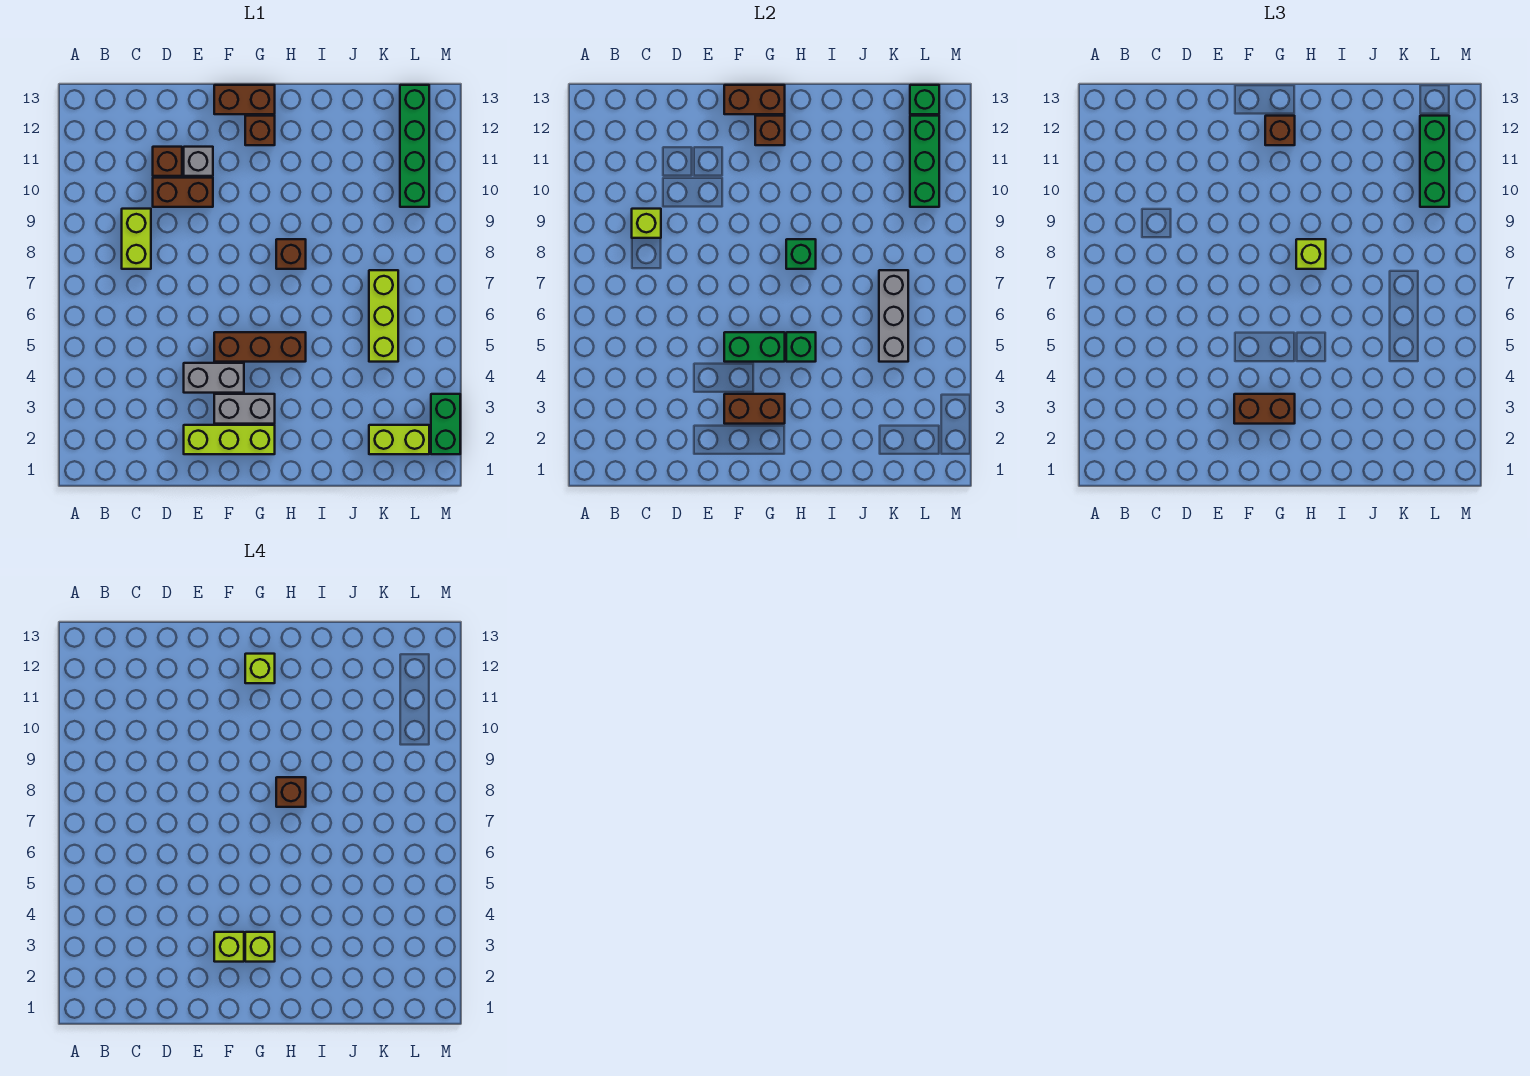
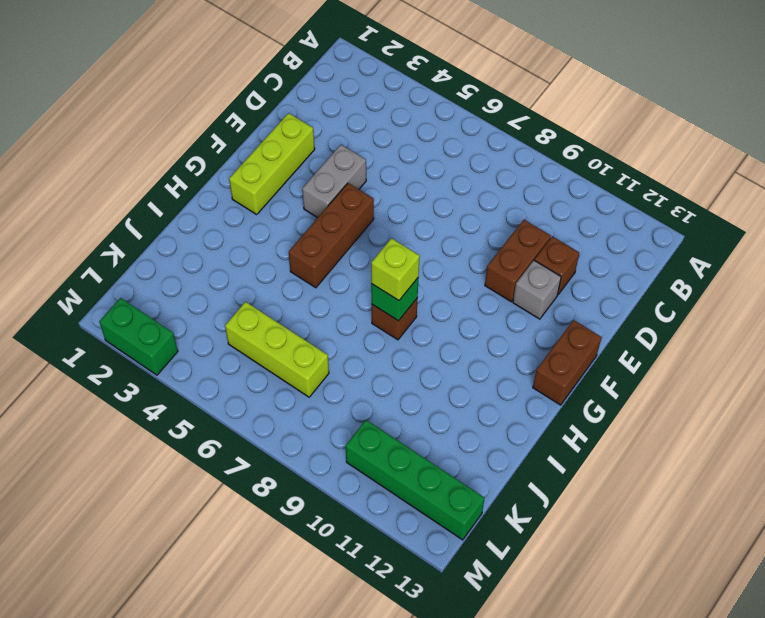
none -> lime 1x2 brick [122,209,151,269]
none -> grey 1x2 brick [214,394,275,424]
none -> brown 1x1 brick [245,116,275,145]
none -> lime 1x2 brick [369,425,429,454]

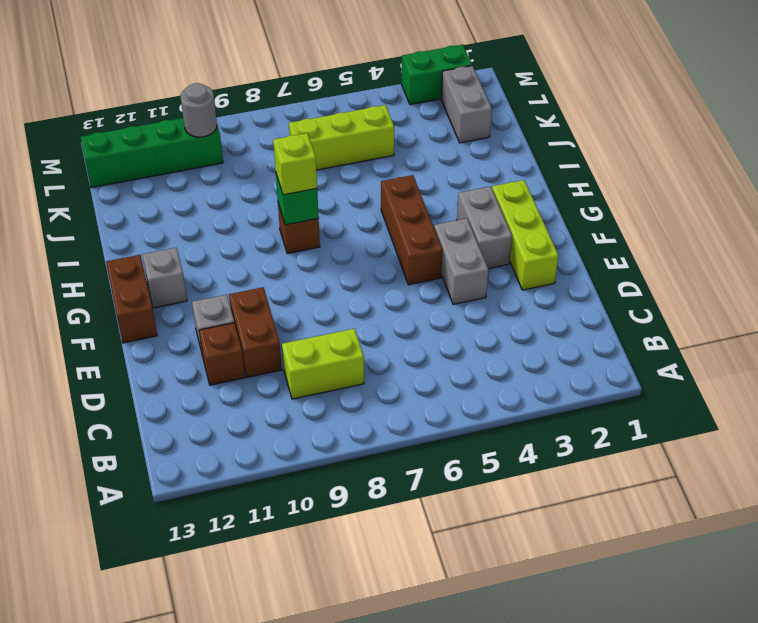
grey 1x1 brick [142,248,187,308] -> brown 1x1 brick [245,116,275,145]
grey 1x2 brick [441,66,492,143] -> lime 1x2 brick [369,425,429,454]
grey 1x1 round brick [181,83,217,137] -> green 1x3 brick [910,116,939,207]
none -> lime 1x1 brick [632,209,661,238]
none -> brown 1x2 brick [724,394,785,424]
none -> green 1x2 brick [724,332,785,362]
none -> brown 1x2 brick [724,85,785,114]

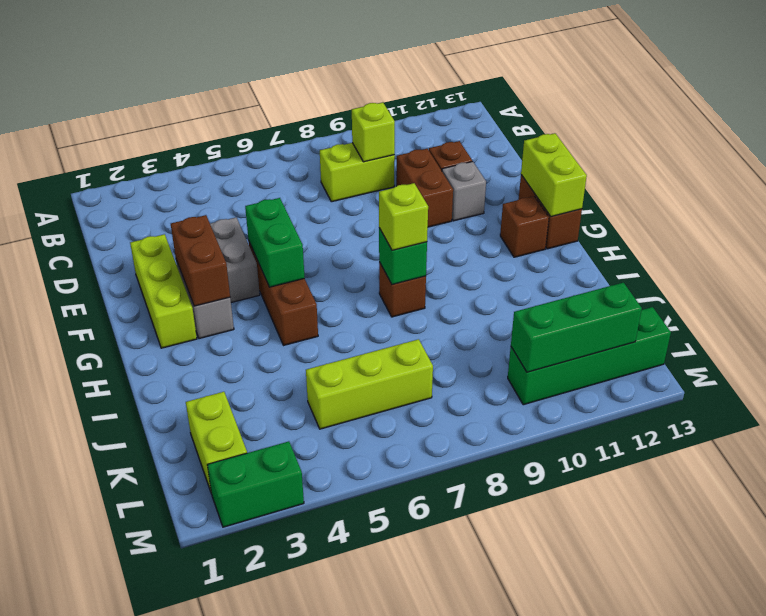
lime 1x2 brick [521,133,587,217] -> brown 1x2 brick [724,85,785,114]
none -> brown 1x1 brick [755,116,785,145]
none -> green 1x1 brick [786,332,816,362]
none -> grey 1x3 brick [879,270,908,362]
none -> green 1x1 brick [910,85,939,114]

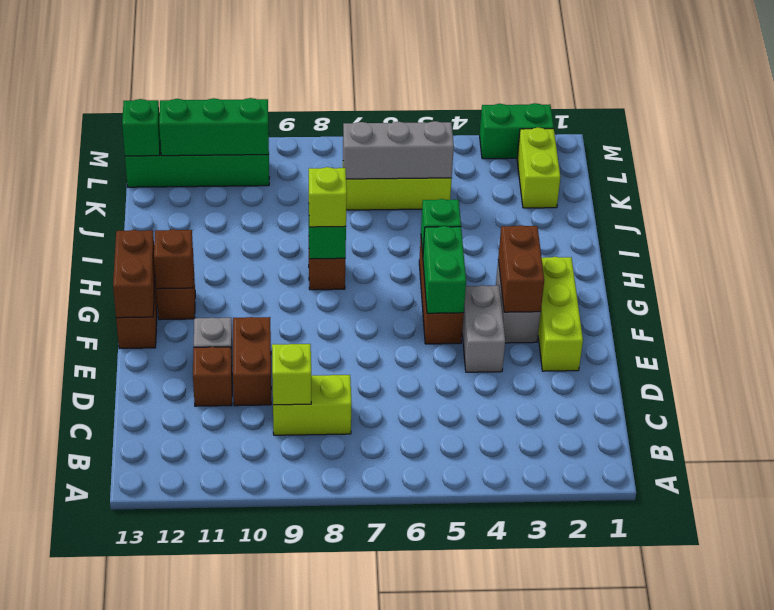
none -> brown 1x2 brick [1234,394,1295,424]
none -> brown 1x1 brick [1265,116,1295,145]
none -> green 1x3 brick [1420,116,1449,207]
none -> lime 1x1 brick [214,932,244,962]

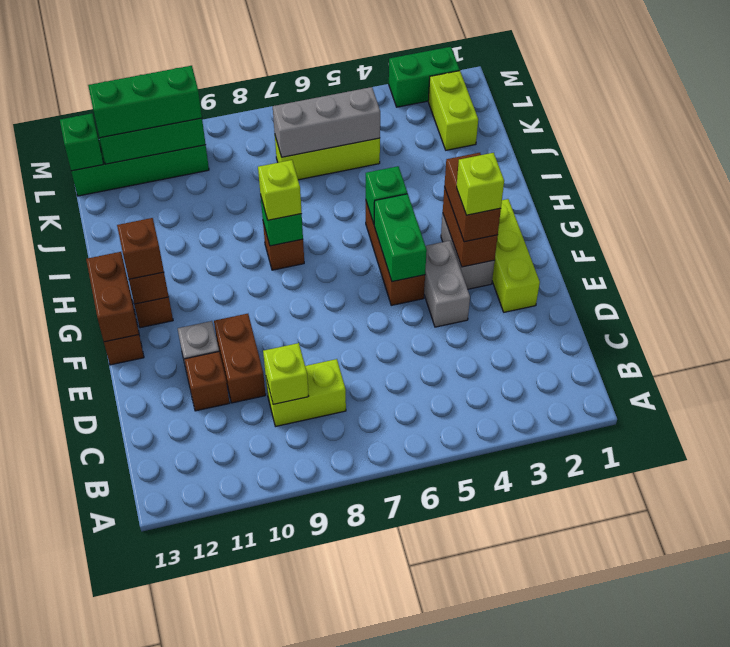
none -> lime 1x1 brick [245,932,275,962]
none -> lime 1x1 brick [245,654,275,683]
none -> brown 1x1 brick [276,777,306,807]

